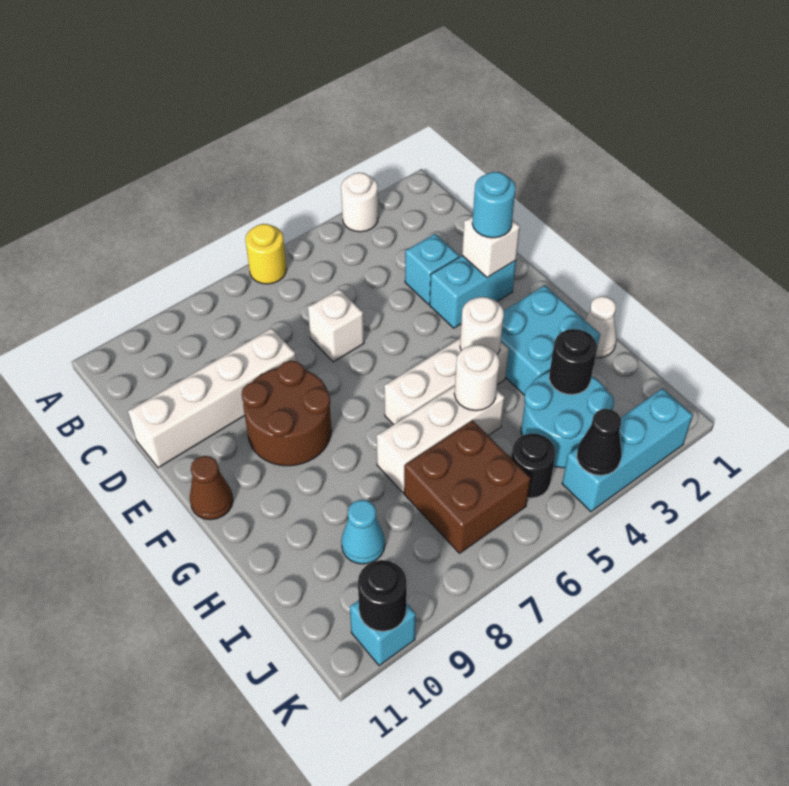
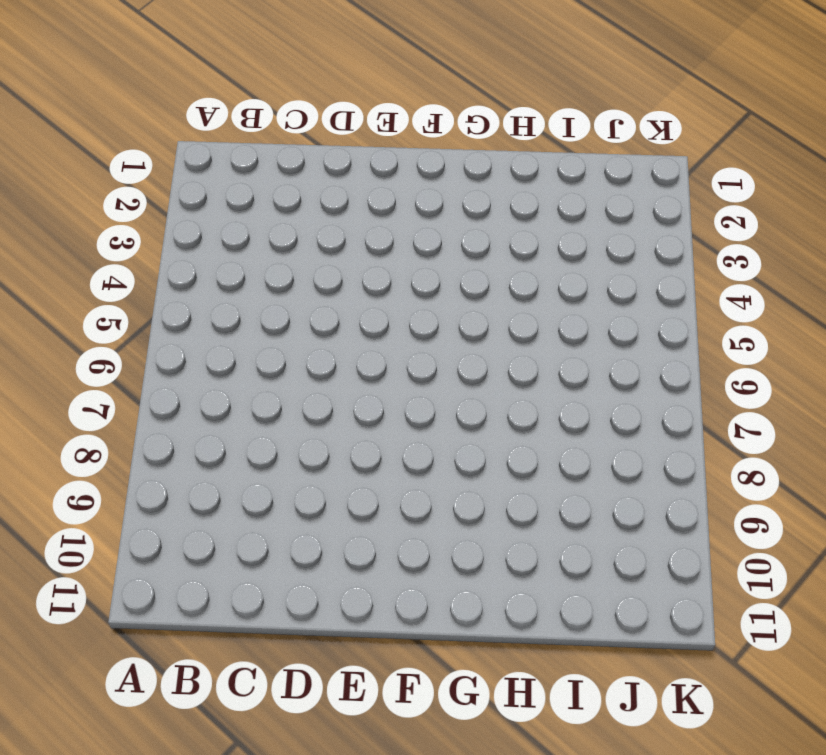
none -> white 1x1 round brick [341,173,378,232]
none -> yellow 1x1 round brick [245,224,286,284]
none -> cyan 1x1 brick [405,234,459,304]

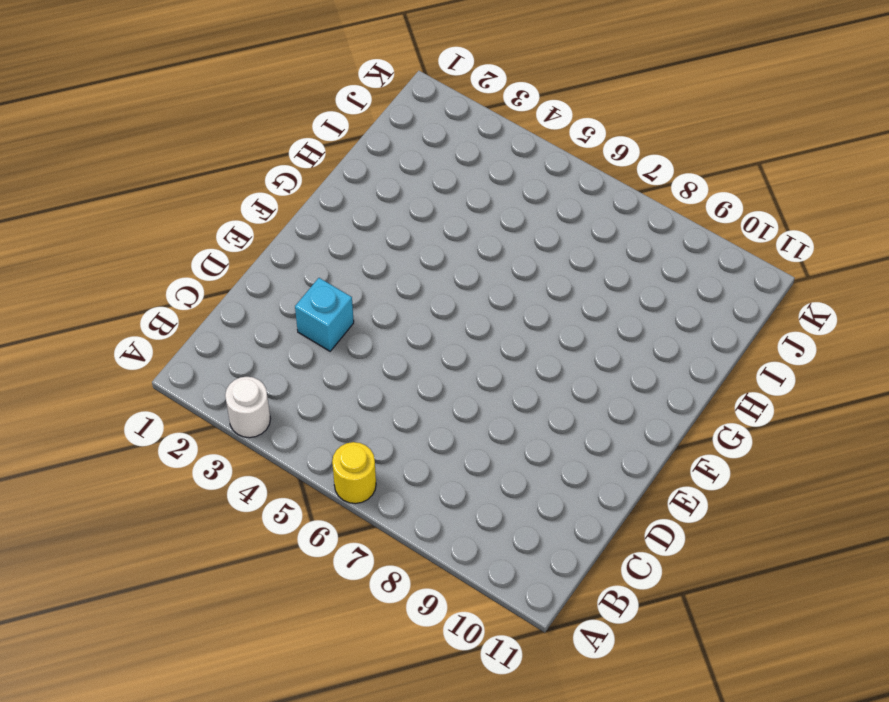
none -> white 1x1 brick [308,289,364,362]
none -> white 1x4 brick [128,328,296,468]
none -> cyan 1x2 brick [430,256,516,328]

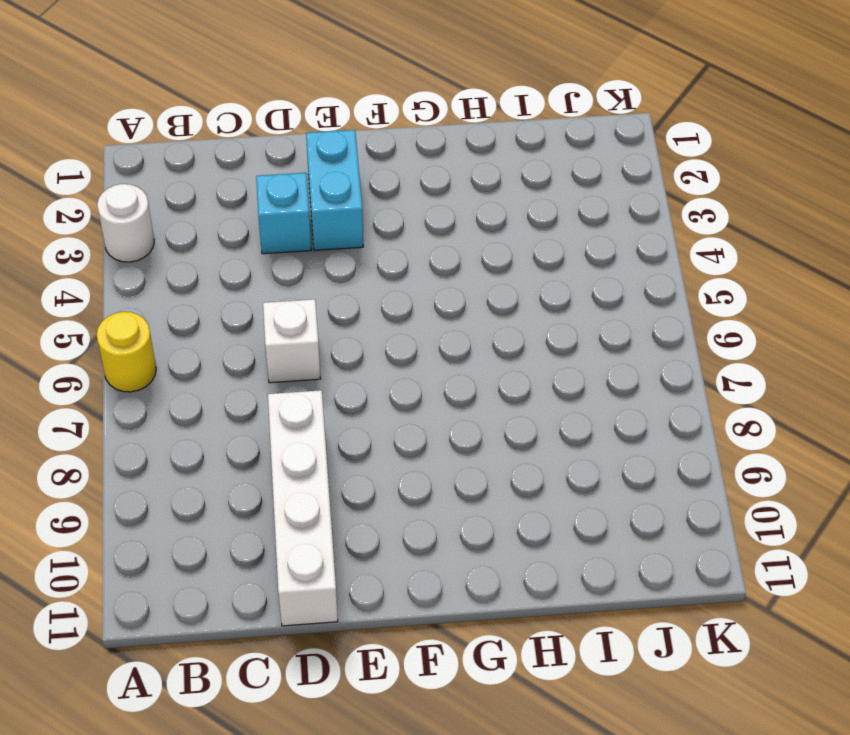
none -> brown 2x2 round brick [242,361,331,466]
none -> brown 1x1 cone [190,456,233,520]
none -> cyan 2x2 brick [501,285,600,395]

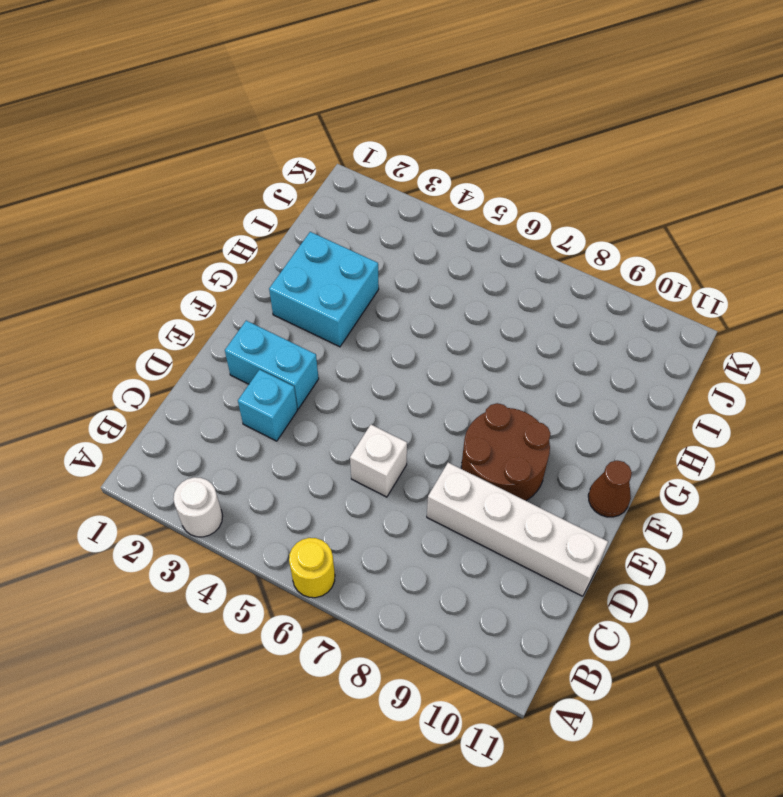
none -> white 1x3 brick [384,338,509,425]
none -> white 1x1 cone [585,296,616,358]
none -> white 1x3 brick [376,386,505,492]

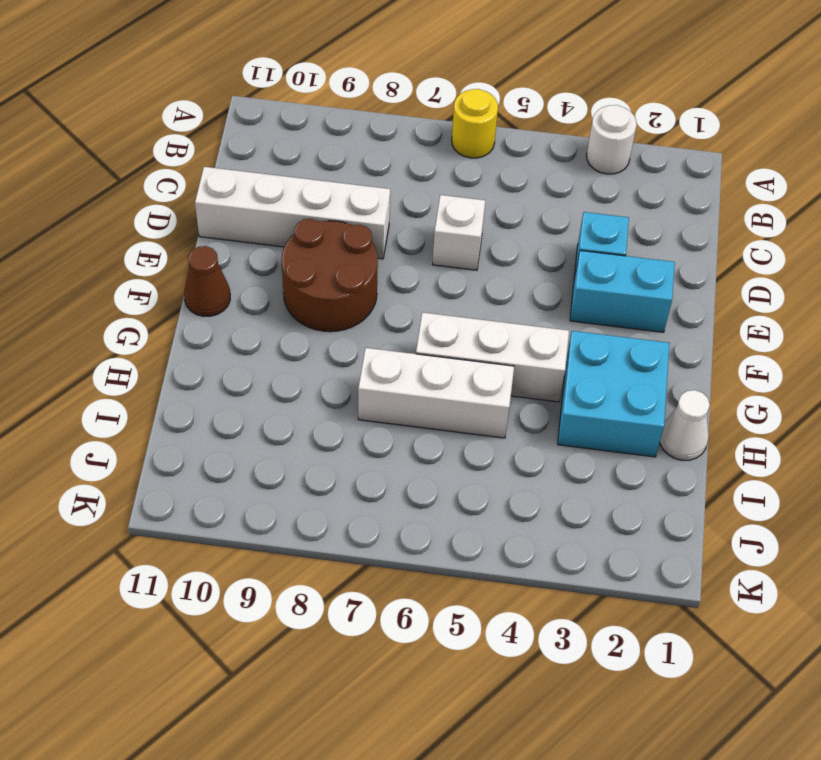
none -> cyan 2x2 round brick [521,371,614,468]
none -> brown 2x2 brick [404,421,531,553]
none -> cyan 1x1 cone [341,500,385,564]

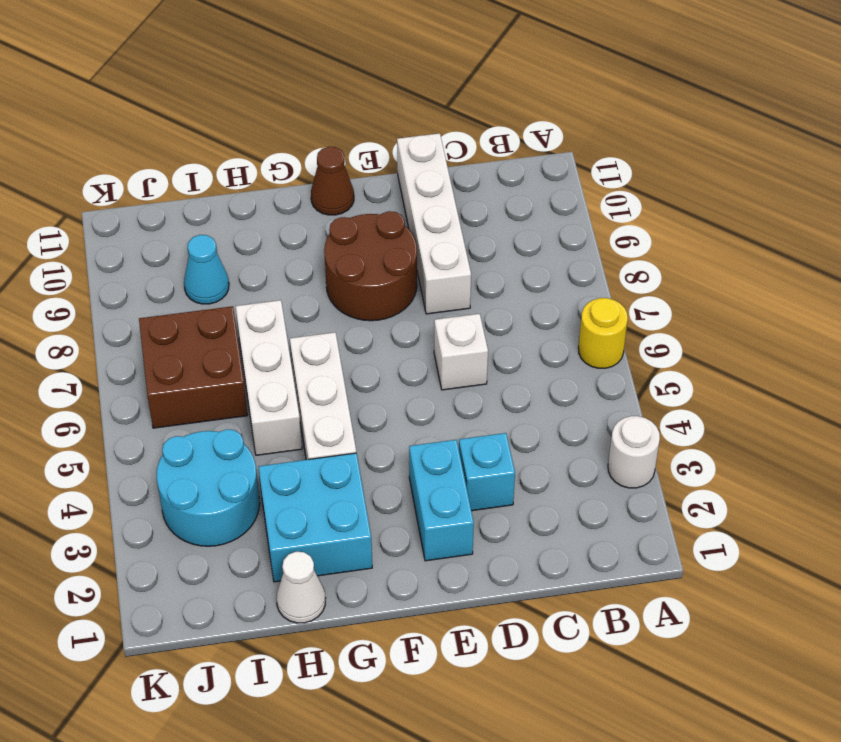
none -> black 1x1 round brick [511,434,556,498]
none -> cyan 1x3 brick [562,388,693,512]
none -> cyan 1x1 brick [350,600,416,666]

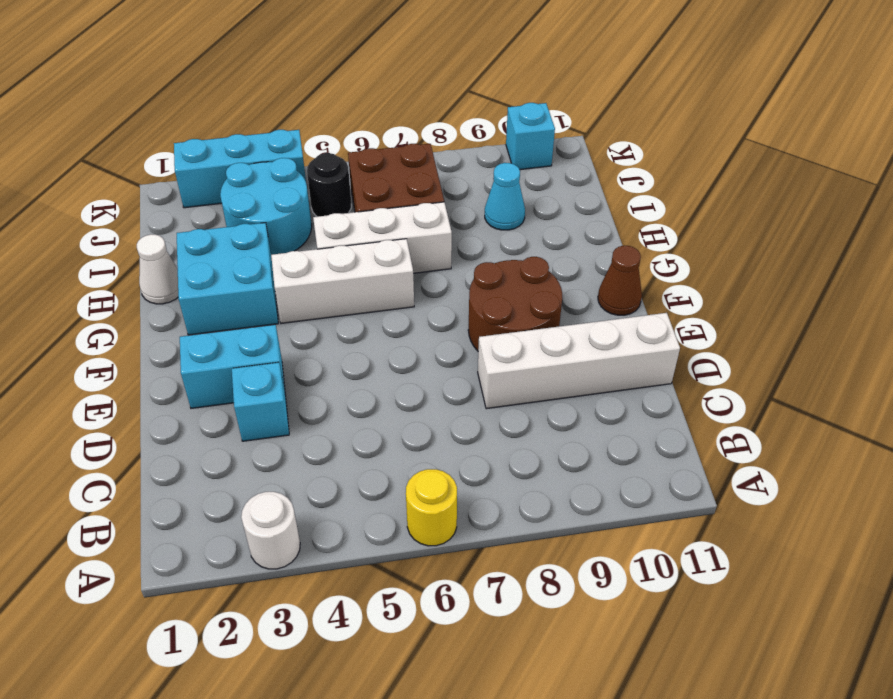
none -> white 1x1 brick [308,289,364,362]
none -> white 1x1 brick [462,216,520,278]
none -> white 1x1 round brick [460,297,504,355]

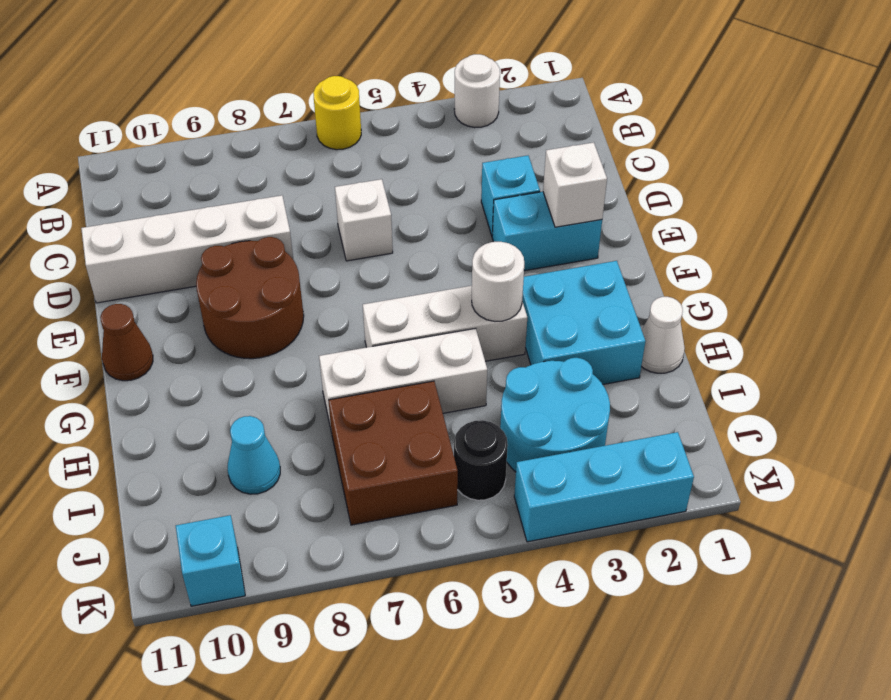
none -> white 1x1 round brick [454,345,500,411]
none -> black 1x1 round brick [549,329,597,395]
none -> black 1x1 cone [577,409,621,475]

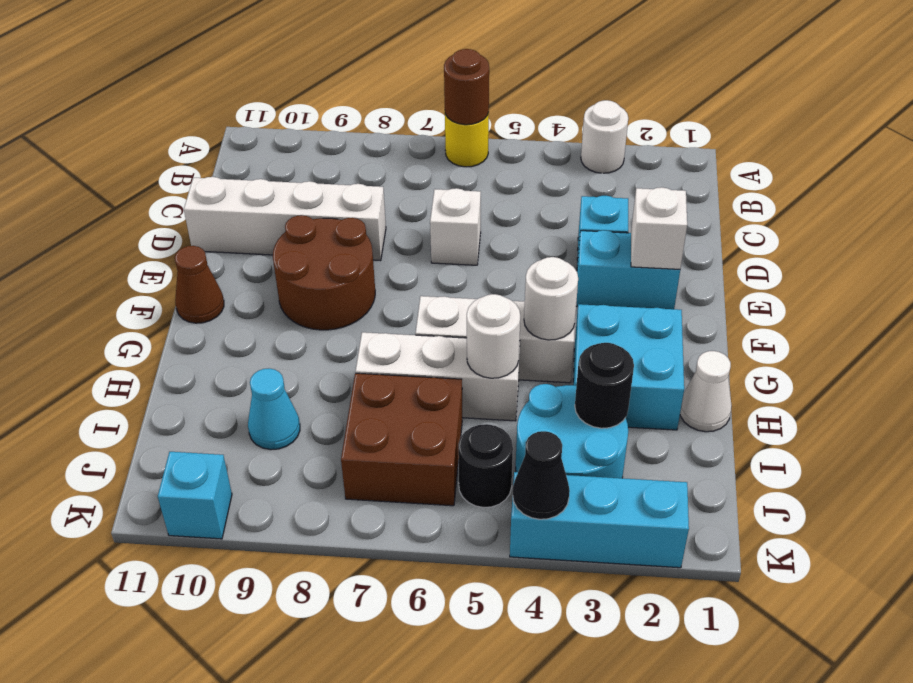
brown 1x1 round brick [444,49,489,125] -> none
none -> black 1x1 round brick [358,560,407,631]
none -> cyan 1x1 round brick [472,172,516,238]

